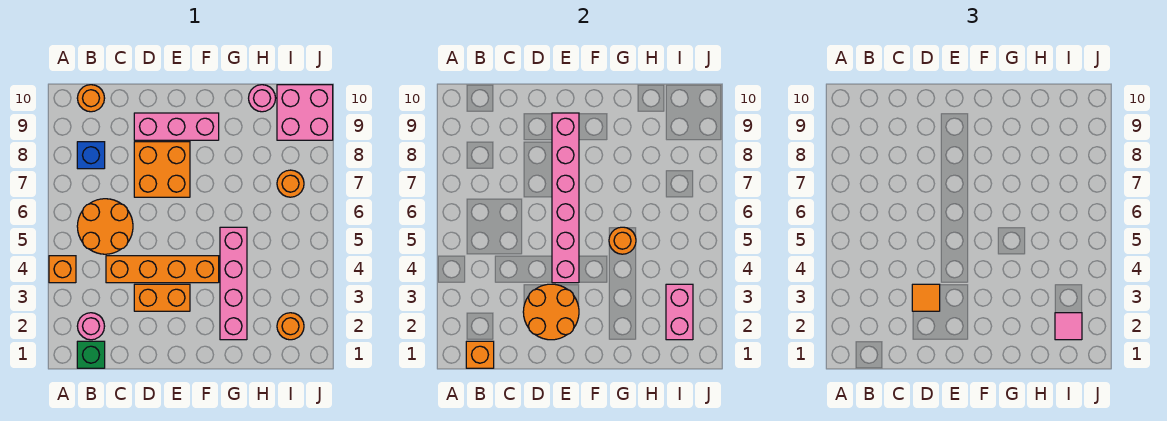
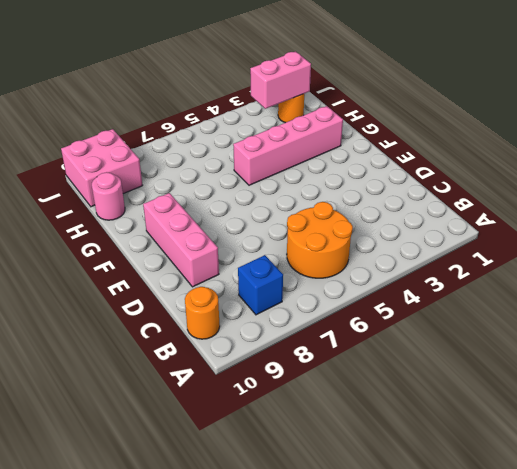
none -> orange 1x1 brick [49,256,76,283]
none -> green 1x1 brick [77,341,105,368]
none -> pink 1x1 round brick [77,313,105,340]

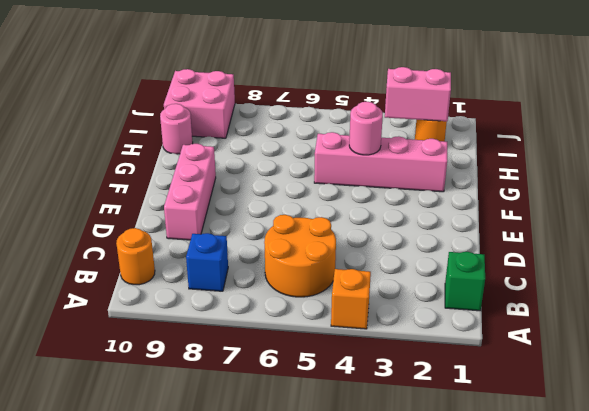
pink 1x1 round brick [349,102,383,155] -> pink 1x1 round brick moved to [77,313,105,340]
none -> orange 1x4 brick [106,256,219,283]
none -> orange 1x2 brick [134,284,190,311]
none -> orange 2x2 brick [134,142,190,197]

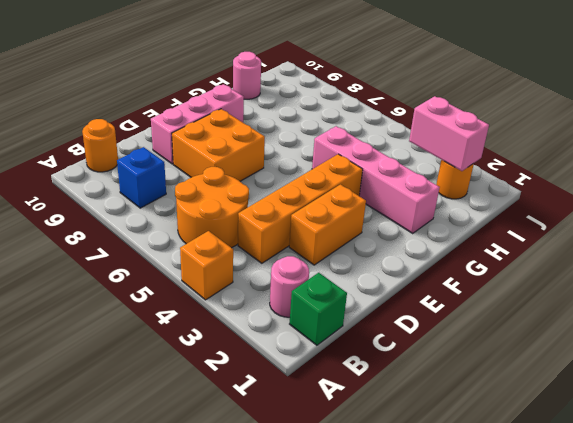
none -> orange 1x1 round brick [277,170,304,197]
none -> pink 2x2 brick [277,85,333,140]
none -> orange 1x1 brick [466,341,494,368]

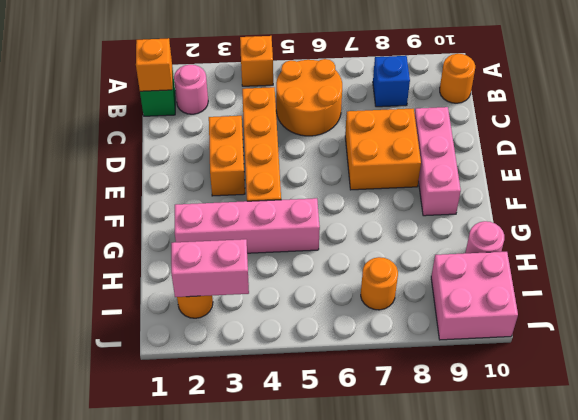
none -> orange 2x2 round brick [523,284,579,340]
none -> pink 1x6 brick [552,113,579,283]
none -> orange 1x1 round brick [609,227,636,254]

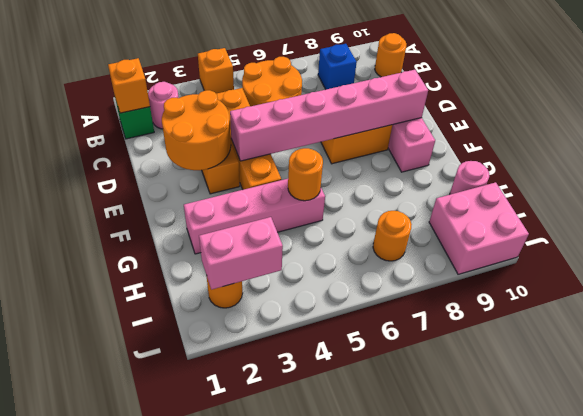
none -> orange 1x1 tile [912,284,940,311]
none -> pink 1x1 tile [1055,313,1082,340]

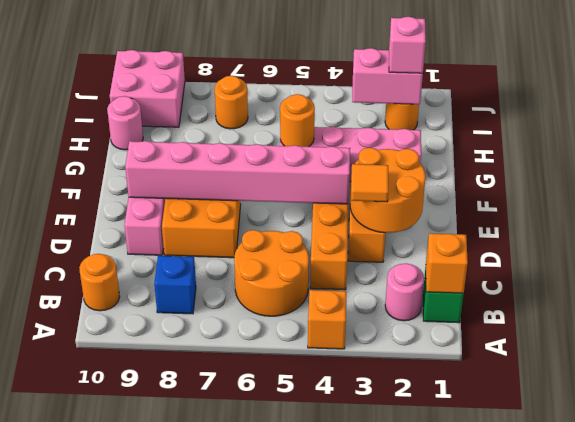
pink 1x1 brick [389,17,426,73] -> pink 1x1 tile [1055,313,1082,340]

